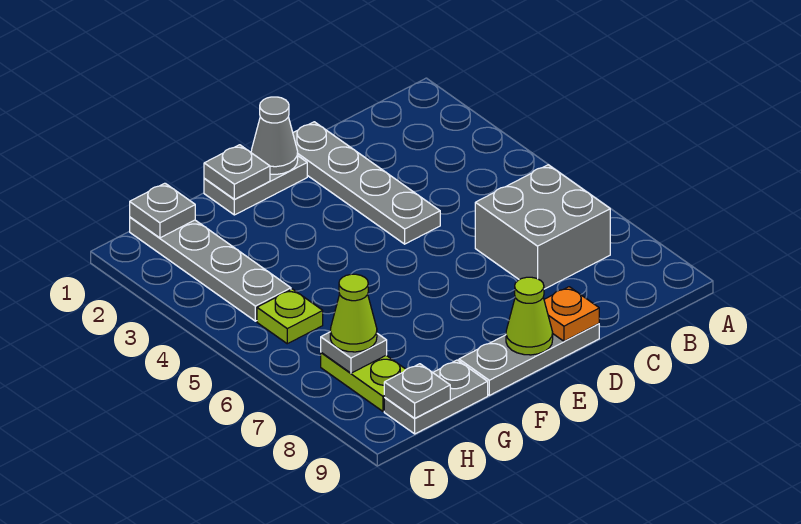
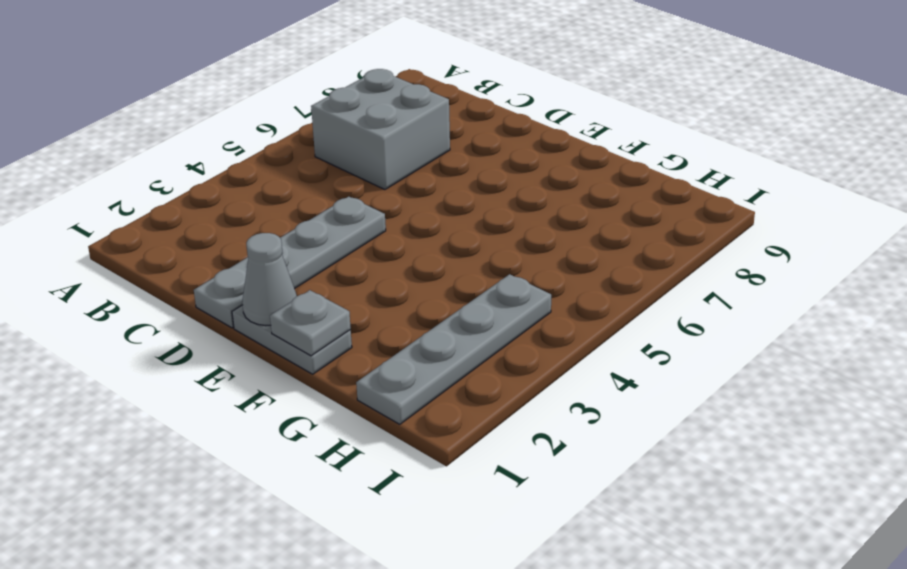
none -> grey 1x3 plate [459,324,599,395]
none -> grey 1x2 plate [384,360,488,434]
none -> lime 1x1 plate [257,289,323,344]

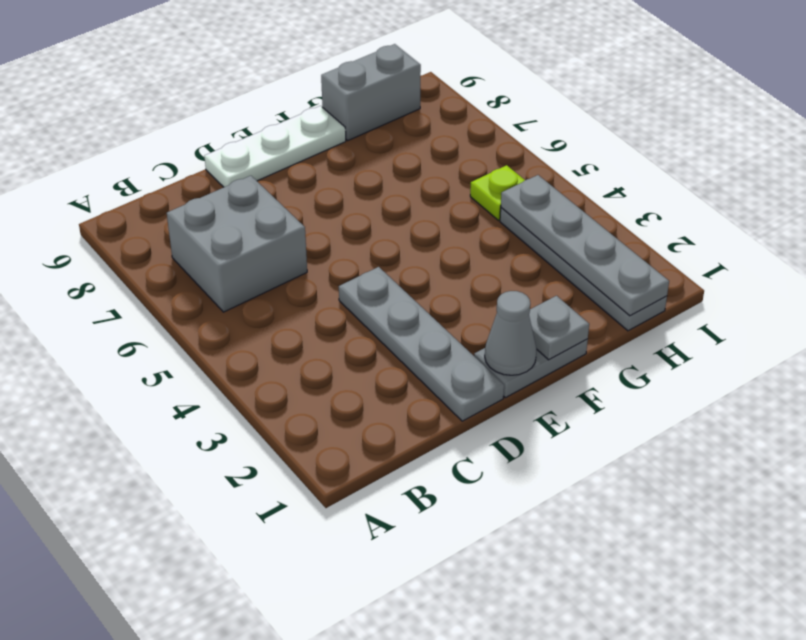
white 1x3 plate [204,106,346,187] -> grey 1x3 plate [459,324,599,395]
grey 1x2 brick [321,44,421,140] -> grey 1x2 plate [384,360,488,434]
grey 1x4 plate [501,175,669,316] -> grey 1x1 plate [130,183,195,238]
none -> lime 1x2 plate [321,353,406,411]
none -> orange 1x1 plate [544,287,599,341]
none -> lime 1x1 cone [506,277,553,355]

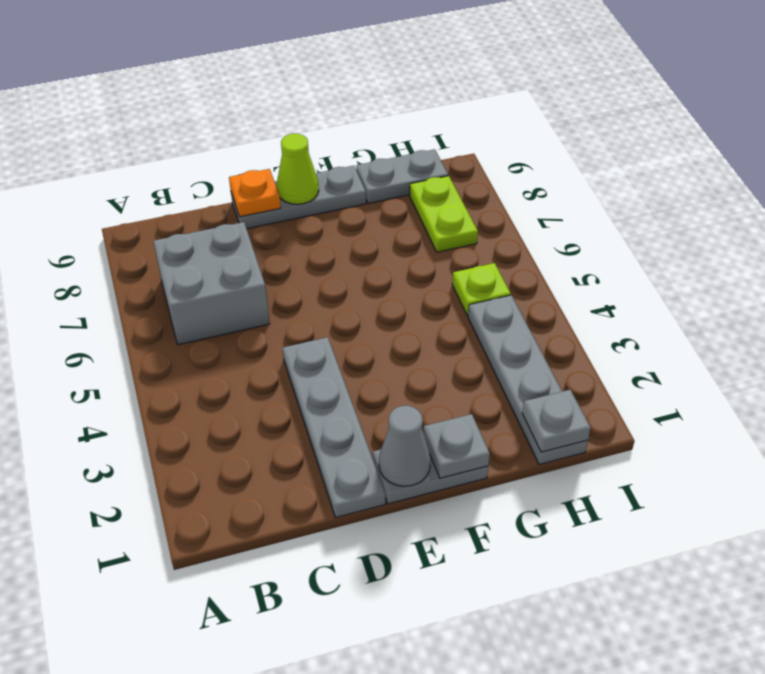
none -> grey 1x1 plate [321,332,387,373]
none -> grey 1x1 plate [384,364,450,418]
none -> lime 1x1 cone [330,274,377,352]

